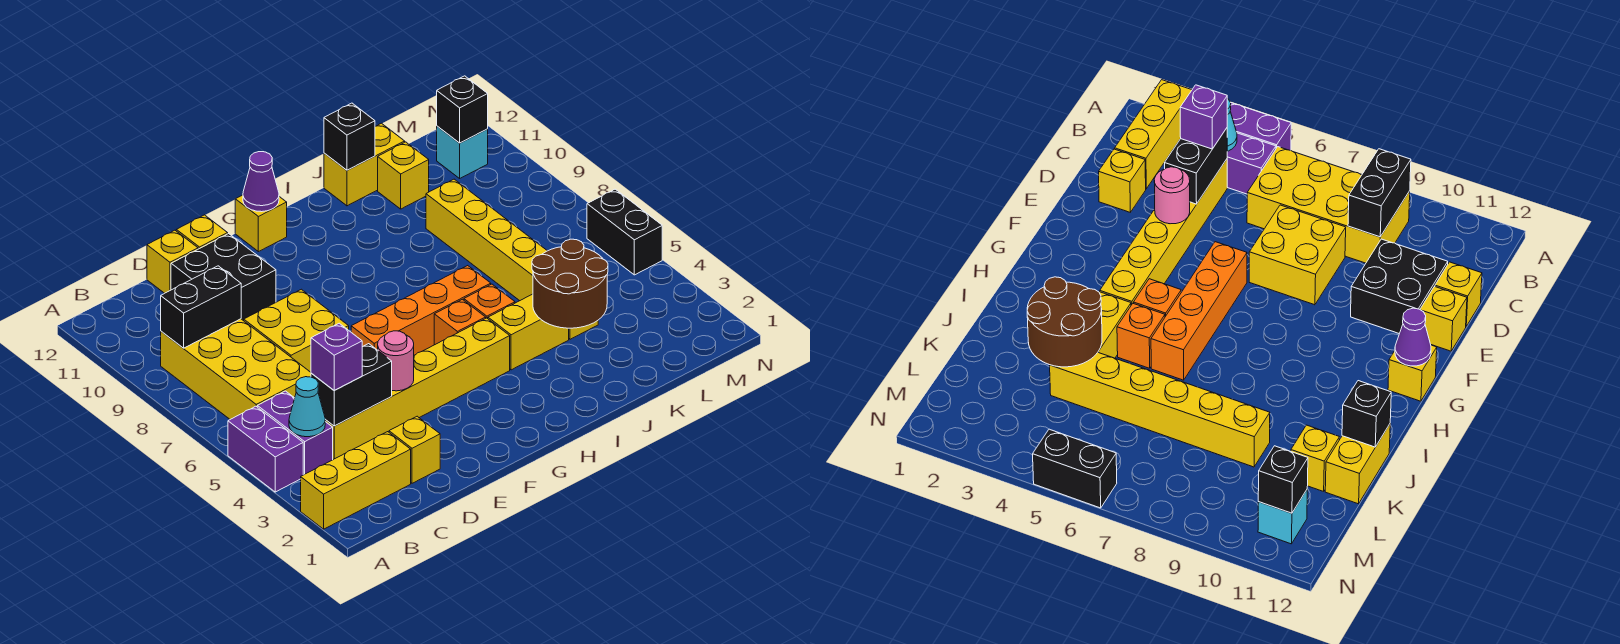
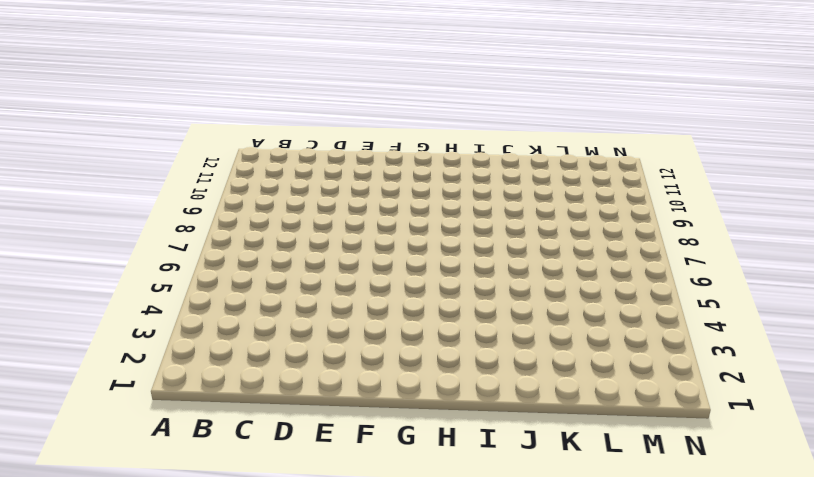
none -> yellow 1x3 brick [301,432,411,529]
none -> purple 1x2 brick [228,406,303,492]
none -> purple 1x2 brick [257,391,333,475]

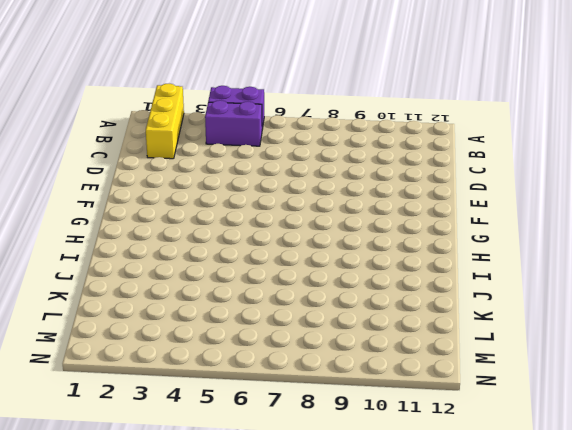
none -> yellow 2x4 brick [161,319,311,419]
none -> yellow 1x6 brick [325,318,510,459]
none -> yellow 1x1 brick [389,416,440,483]

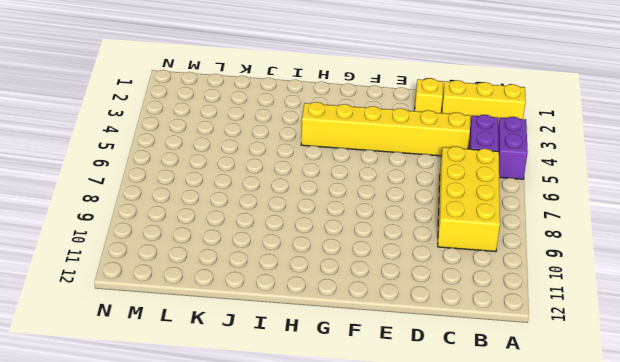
none -> yellow 2x2 brick [244,289,349,372]
none -> black 2x2 brick [171,234,276,321]
none -> yellow 1x1 brick [147,230,198,293]

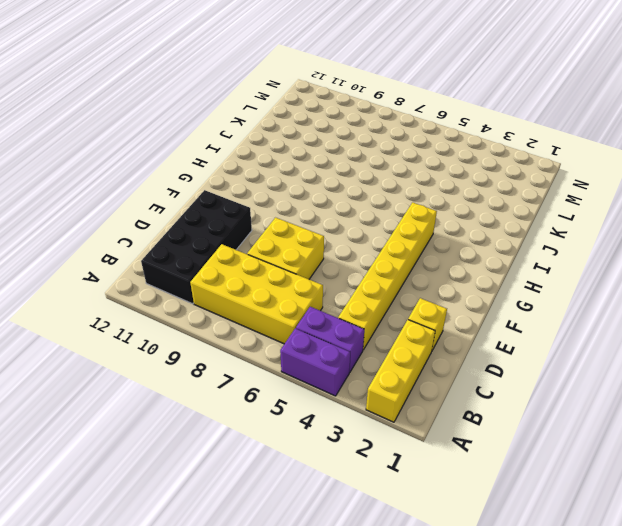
black 2x4 brick [141,190,252,304] -> black 2x2 brick [171,234,276,321]
none -> yellow 1x1 brick [147,230,198,293]
none -> yellow 1x1 brick [176,215,228,249]
none -> orange 1x4 brick [351,266,491,355]

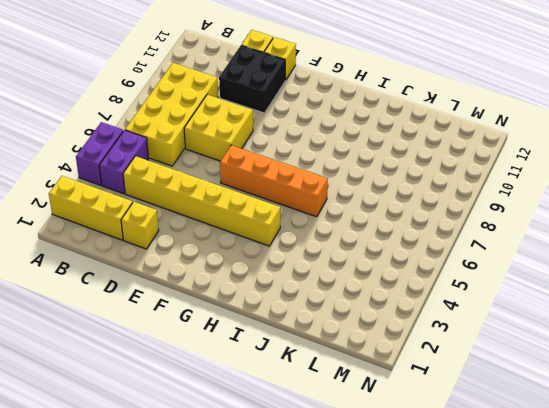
none -> yellow 1x1 brick [235,195,287,252]
none -> orange 1x1 brick [434,299,486,345]
none -> yellow 1x2 brick [488,294,569,370]

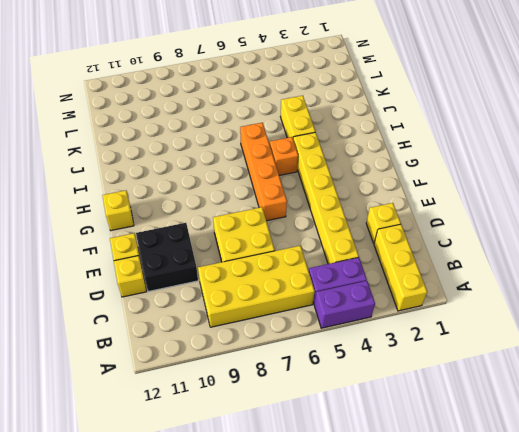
none -> orange 1x1 brick [464,284,515,319]
none -> yellow 1x2 brick [324,123,405,206]
none -> yellow 1x6 brick [426,179,598,339]

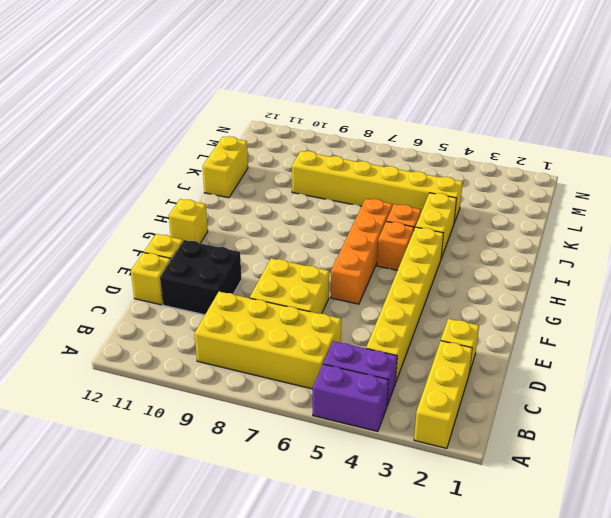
none -> yellow 1x1 brick [378,142,429,209]
none -> cyan 1x1 brick [437,126,488,178]
none -> black 1x2 brick [587,189,662,275]

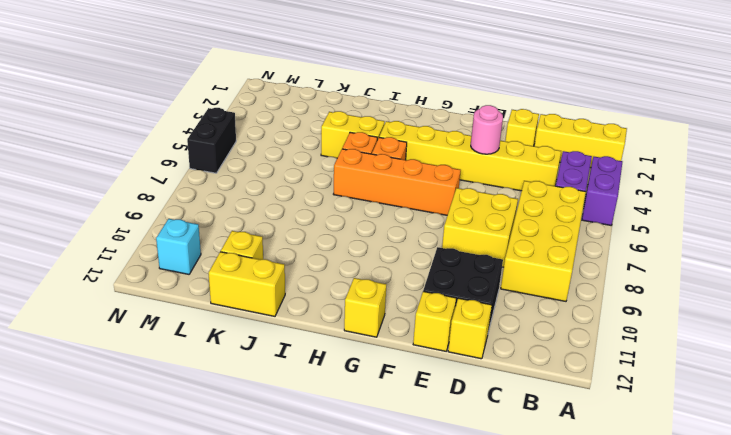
none -> yellow 1x6 brick [426,179,598,339]
none -> cyan 1x1 cone [289,377,325,437]
none -> black 1x2 brick [161,266,241,348]

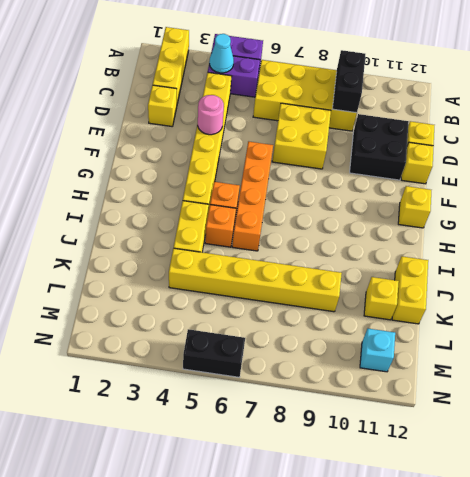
none -> black 1x2 brick [311,344,392,426]
none -> purple 1x1 cone [243,152,279,212]
none -> brown 2x2 round brick [532,239,608,328]

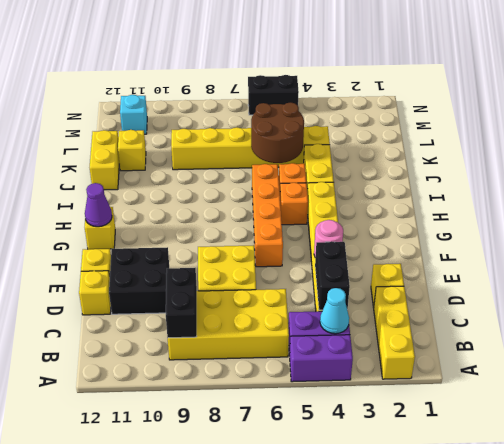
brown 2x2 round brick [251,103,304,163] -> brown 2x2 round brick moved to [532,239,608,328]
none -> black 1x1 brick [324,103,375,170]
none -> black 1x1 brick [437,76,488,143]
none -> purple 1x1 brick [311,323,362,390]

